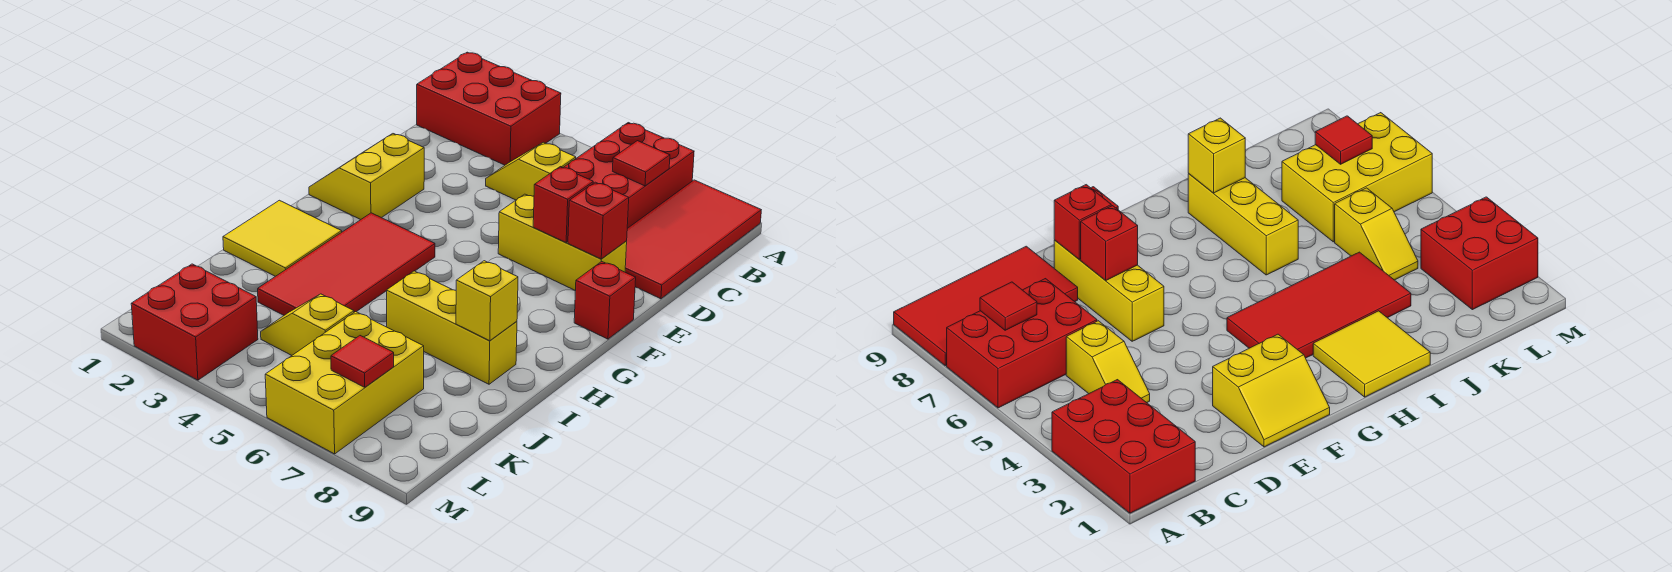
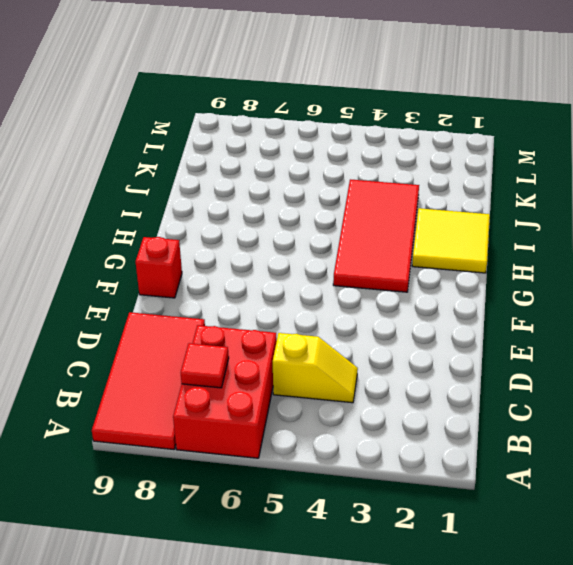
none -> red 2x3 brick [417,52,561,165]
none -> yellow 2x2 slope [309,134,424,220]
none -> yellow 1x3 brick [498,194,627,291]

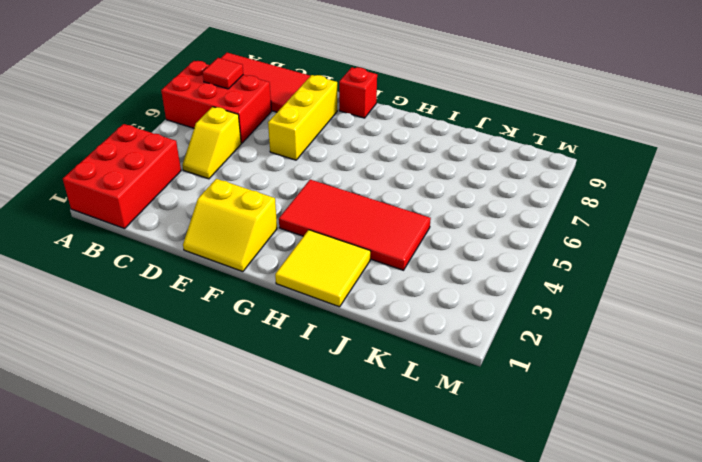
none -> yellow 1x3 brick [387,271,517,384]
none -> yellow 1x2 slope [261,294,354,355]
none -> yellow 2x3 brick [265,312,424,454]

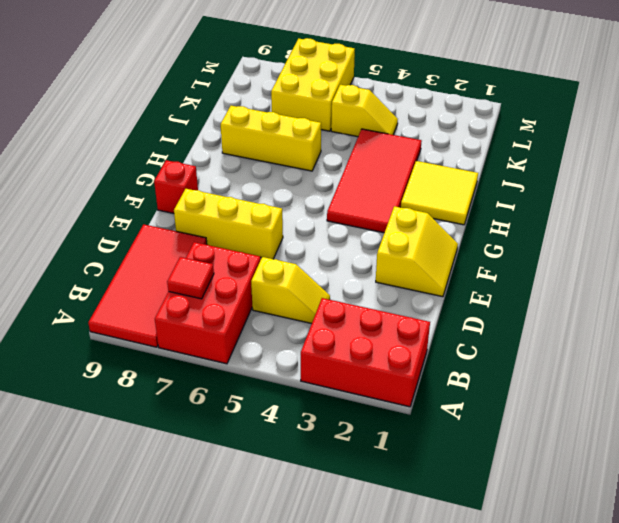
none -> red 2x2 brick [131,264,258,380]
none -> red 1x1 brick [533,167,593,242]
none -> red 1x1 brick [568,182,629,259]

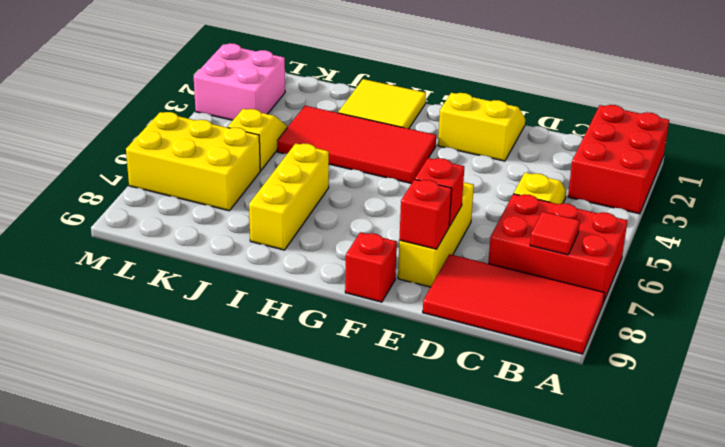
pink 2x2 brick [194,43,285,120] -> red 2x2 brick [131,264,258,380]
none -> yellow 1x1 brick [456,261,518,341]
none -> red 1x1 tile [331,336,394,387]

